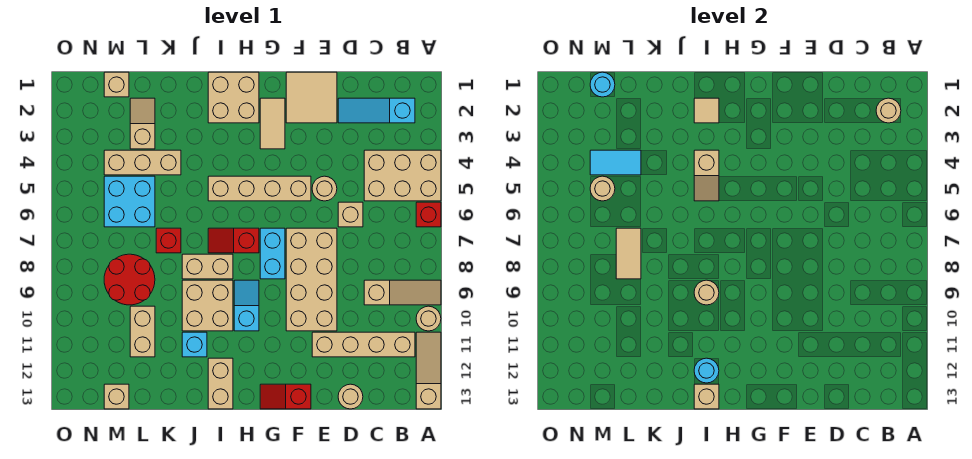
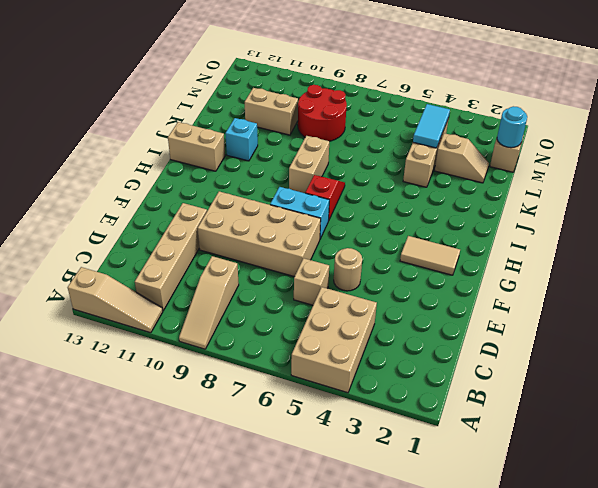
none -> red 1x1 brick [416,202,441,227]
none -> tan 1x1 round brick [416,306,441,331]
none -> cyan 1x3 slope [338,98,415,123]
none -> tan 1x1 round brick [338,384,363,409]

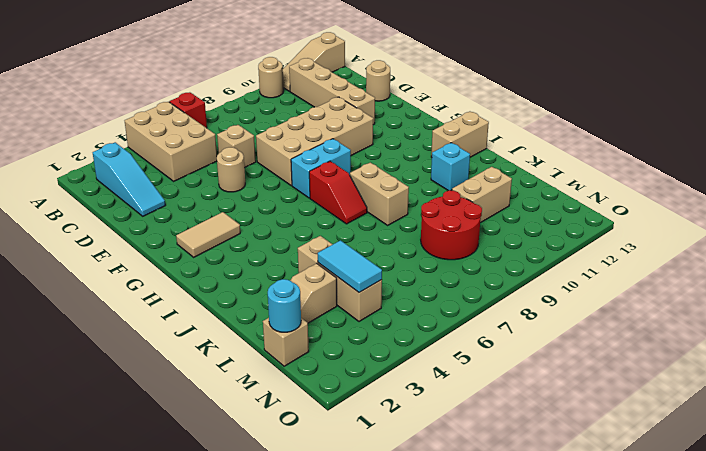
none -> tan 1x3 slope [364,280,441,305]
none -> tan 2x2 tile [286,72,337,123]
none -> tan 1x4 brick [208,176,311,201]
none -> red 1x2 slope [260,384,311,409]

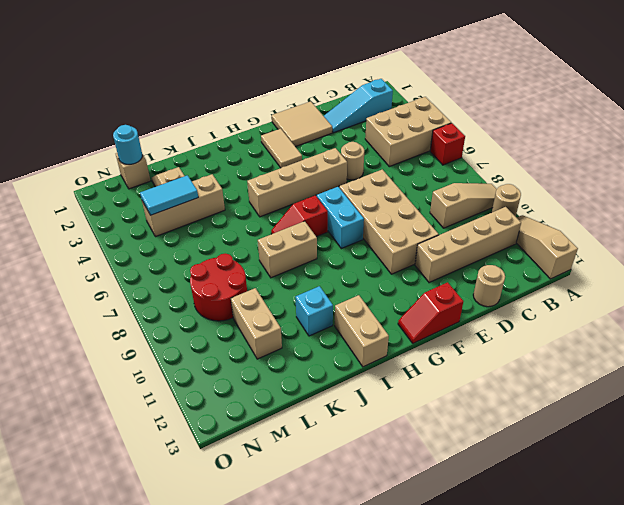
none -> tan 1x1 brick [338,202,363,227]
none -> tan 2x2 brick [208,72,259,123]
none -> cyan 1x2 slope [234,280,259,331]
none -> tan 2x2 brick [182,280,233,331]

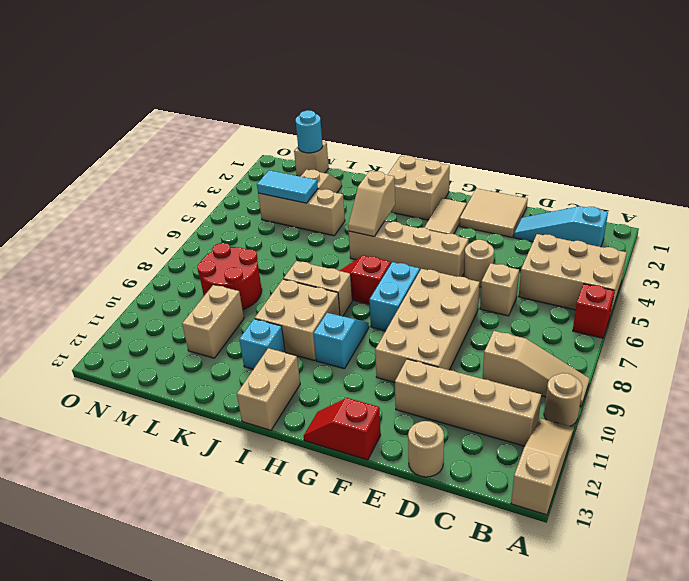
none -> red 1x1 brick [156,228,181,253]
none -> cyan 2x2 brick [104,176,155,227]
none -> tan 1x1 brick [104,384,129,409]
none -> tan 1x1 round brick [876,98,901,123]

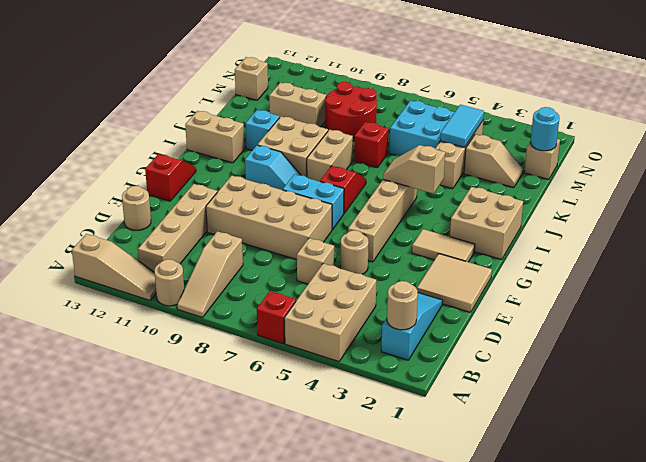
none -> tan 1x1 tile [694,98,719,123]
none -> tan 1x1 round brick [694,280,719,305]
none -> cyan 1x1 round brick [694,358,719,383]
none -> tan 1x1 brick [694,384,719,409]

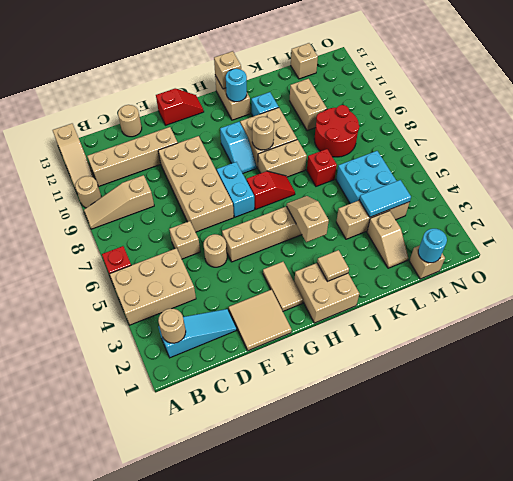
none -> tan 1x2 tile [616,228,641,279]
none -> tan 1x1 round brick [590,176,615,201]

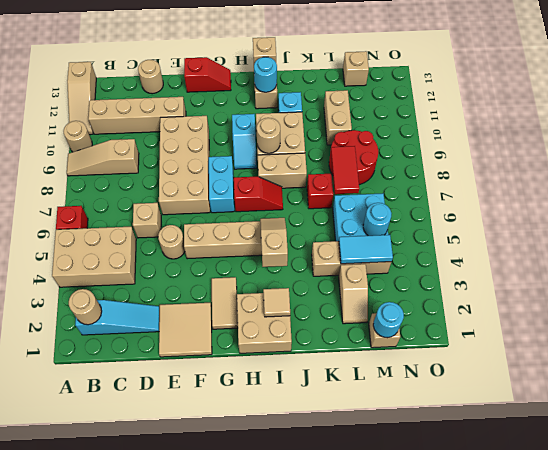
red 1x2 tile [331,146,359,194] -> tan 1x2 tile [616,228,641,279]
cyan 1x1 round brick [363,203,392,236] -> tan 1x1 round brick [590,176,615,201]

